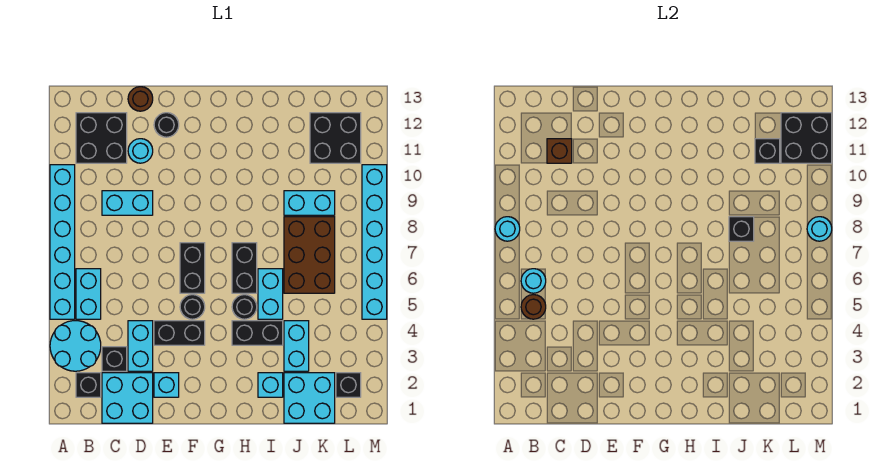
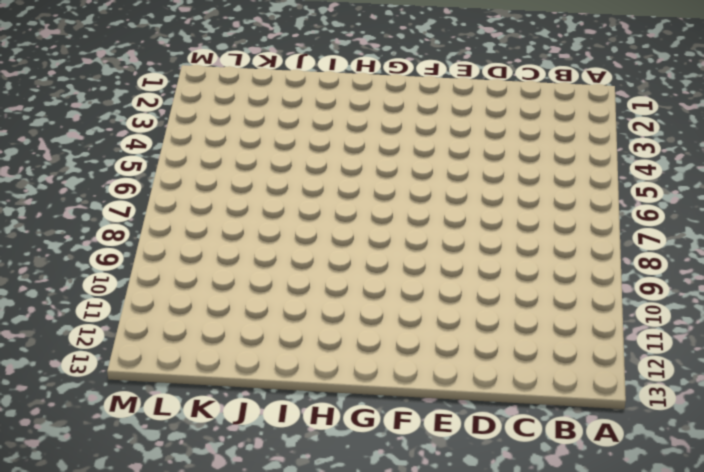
none -> cyan 2x2 round brick [50,321,101,371]
none -> cyan 1x6 brick [50,165,75,319]
none -> black 1x1 brick [76,373,101,397]
none -> cyan 1x2 brick [76,269,101,319]

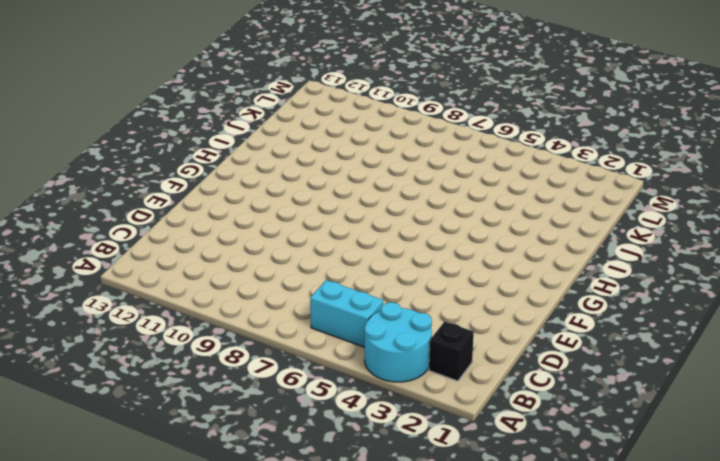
none -> cyan 1x6 brick [50,165,75,319]
none -> black 2x2 brick [76,113,127,163]
none -> cyan 2x2 brick [102,373,153,423]
none -> black 1x1 brick [102,347,127,371]

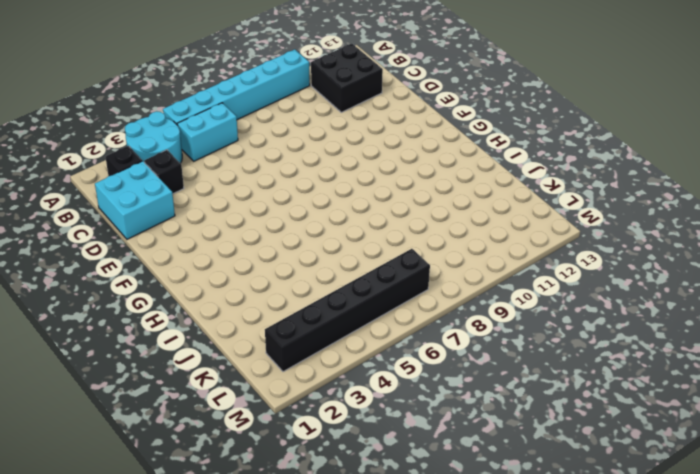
black 1x6 brick [265,249,430,372] -> black 1x1 brick [336,373,361,397]
none -> cyan 1x2 brick [102,191,153,215]
none -> cyan 1x2 brick [128,321,153,371]
none -> cyan 1x1 round brick [128,139,153,163]
none -> brown 1x1 round brick [128,87,153,111]

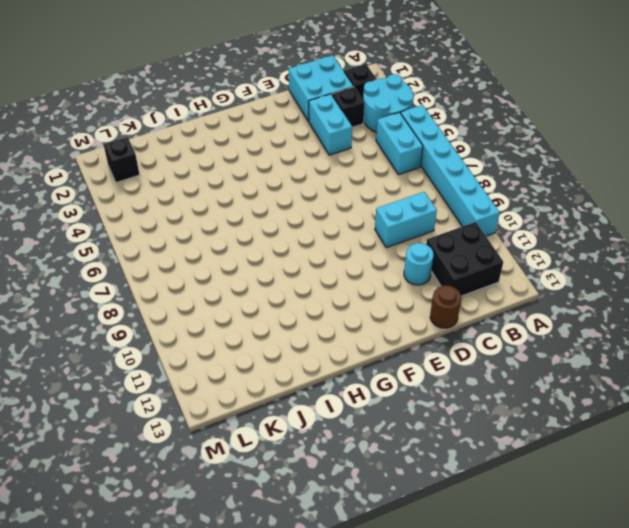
none -> cyan 1x1 brick [154,373,179,397]
none -> black 1x2 brick [154,321,205,345]
none -> black 1x1 round brick [154,113,179,137]
none -> black 1x1 round brick [180,295,205,319]

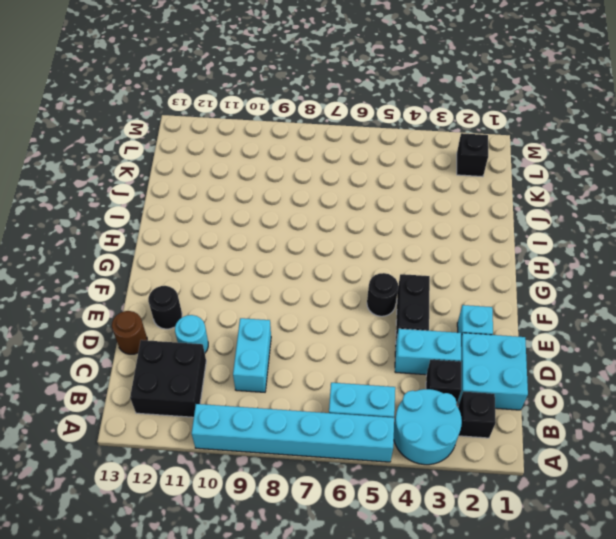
none -> black 1x2 brick [180,243,205,293]
none -> black 1x2 brick [232,321,283,345]
none -> black 1x1 round brick [232,295,257,319]
none -> black 1x2 brick [232,243,257,293]

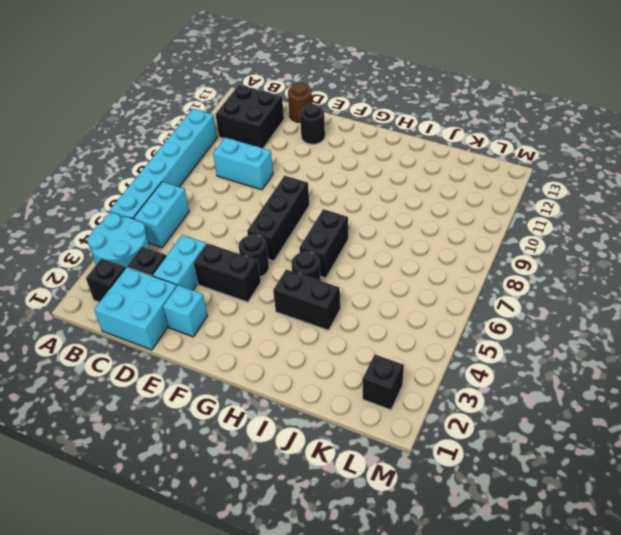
black 1x3 brick [247,176,309,261] -> black 1x2 brick [180,243,205,293]
none -> cyan 1x1 round brick [128,139,153,163]
none -> cyan 1x1 brick [258,373,283,397]
none -> cyan 1x2 brick [258,269,283,319]
none -> cyan 2x2 brick [284,373,335,423]

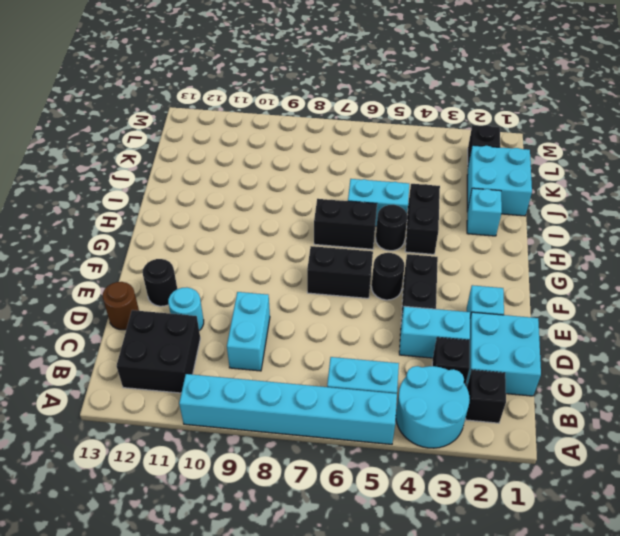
none -> cyan 1x2 brick [284,321,309,371]
none -> brown 2x3 brick [284,217,335,293]
none -> cyan 1x2 brick [284,191,335,215]
none -> black 2x2 brick [310,113,361,163]

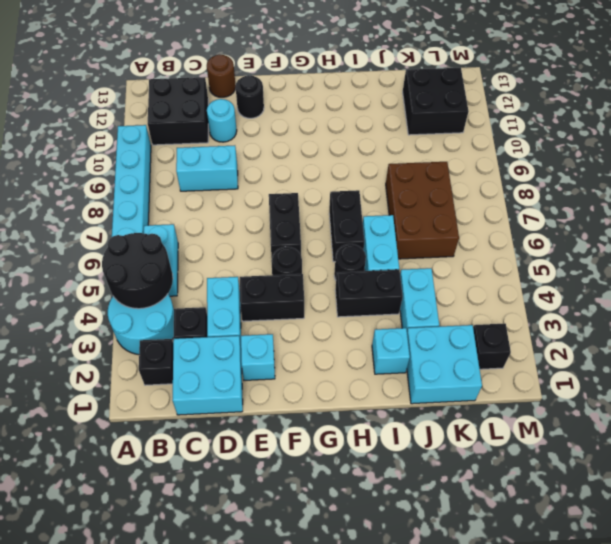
black 2x2 round brick [102,233,173,309] -> brown 1x1 round brick [521,295,546,319]
none -> cyan 1x2 brick [284,191,335,215]
none -> cyan 1x6 brick [362,165,387,319]
none -> cyan 1x1 round brick [495,217,520,241]
none -> cyan 1x1 round brick [521,269,546,293]

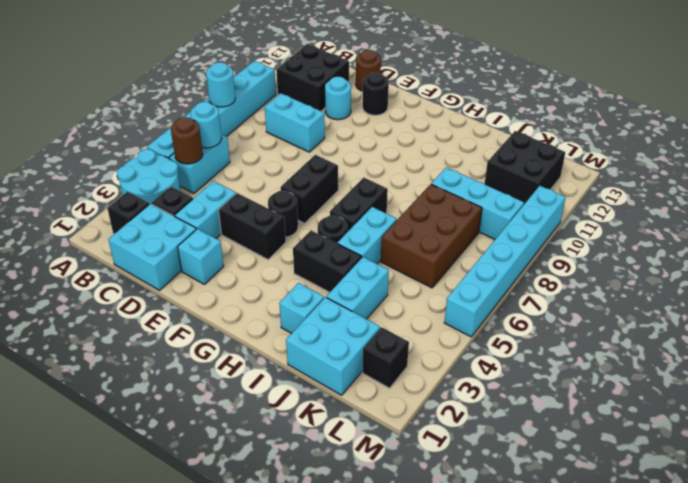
cyan 1x3 brick [431,167,524,239] -> cyan 1x2 brick [284,191,335,215]
none -> brown 1x1 brick [547,139,572,163]
none -> black 1x1 brick [729,217,754,241]
none -> black 1x1 brick [755,139,780,163]
none -> black 2x2 brick [781,113,832,163]

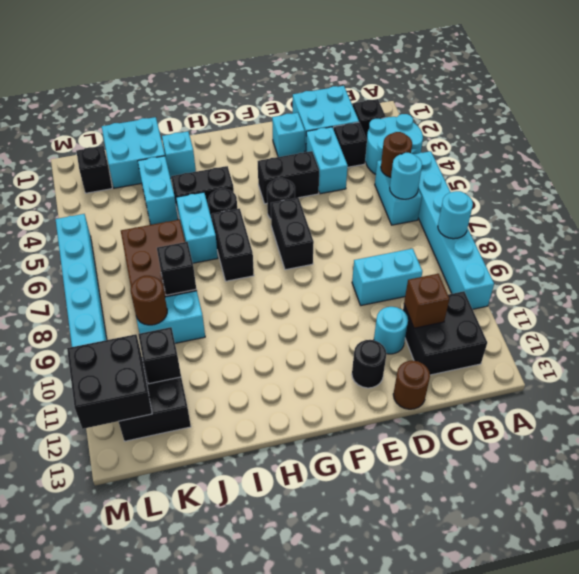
brown 1x1 round brick [131,276,167,325] -> none
none -> cyan 1x1 round brick [807,217,832,241]

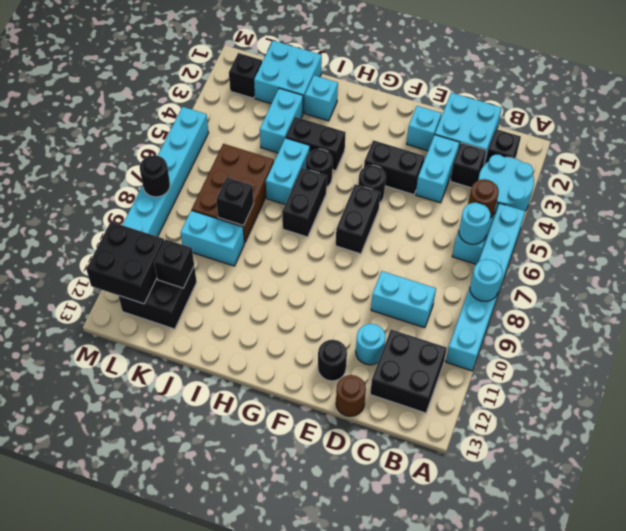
black 1x1 round brick [140,155,170,197] -> cyan 1x1 round brick [807,217,832,241]
none -> brown 1x1 brick [547,139,572,163]

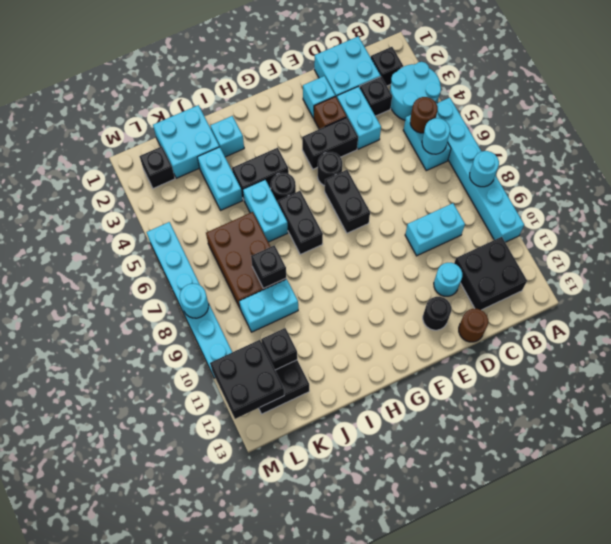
brown 1x1 brick [314,96,347,129] -> brown 1x1 brick moved to [547,139,572,163]

